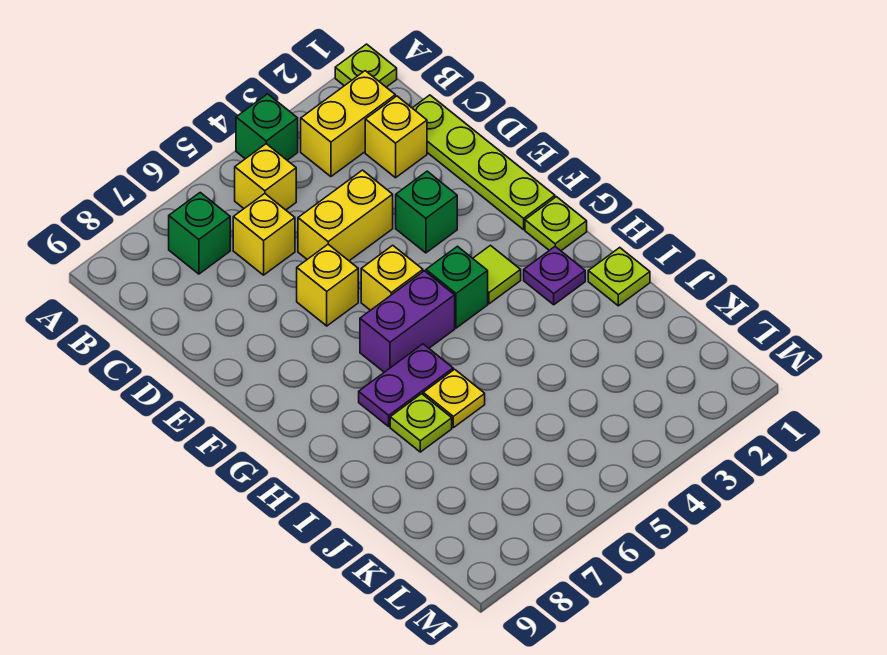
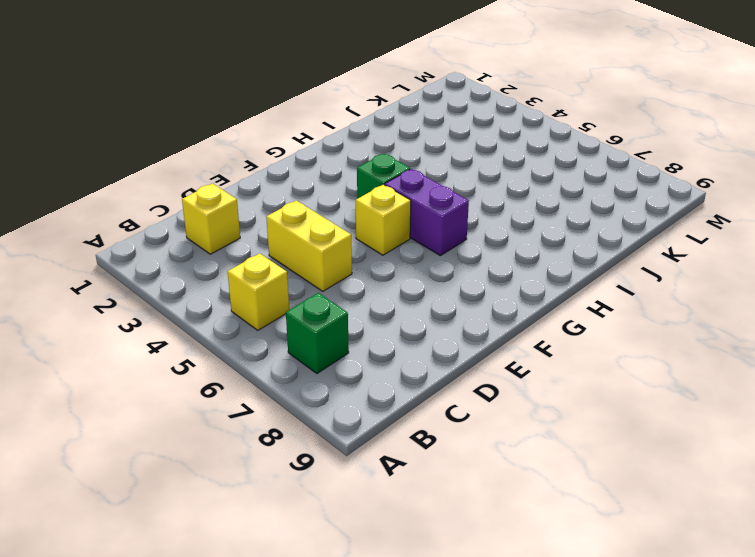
none -> lime 1x1 plate [335,44,397,87]
none -> green 1x1 brick [236,94,298,160]
none -> yellow 1x2 brick [301,71,395,177]

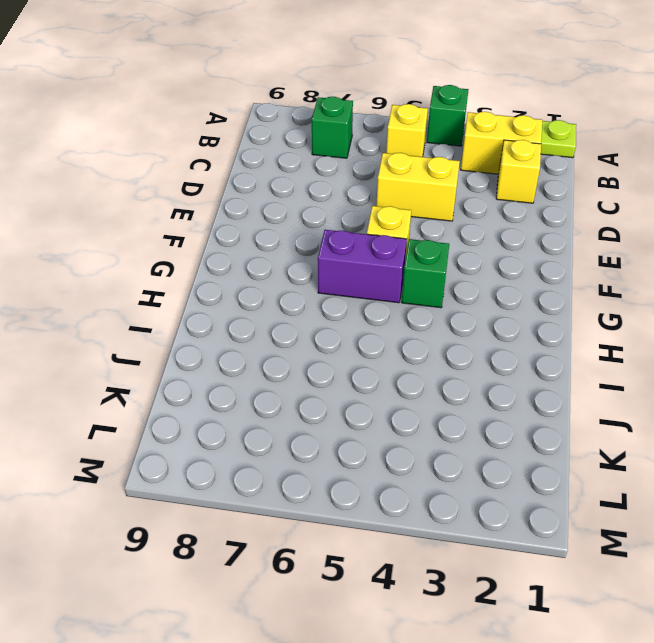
none -> lime 1x4 plate [413,95,555,230]
none -> yellow 1x1 brick [233,194,295,275]
none -> green 1x1 brick [396,171,457,253]

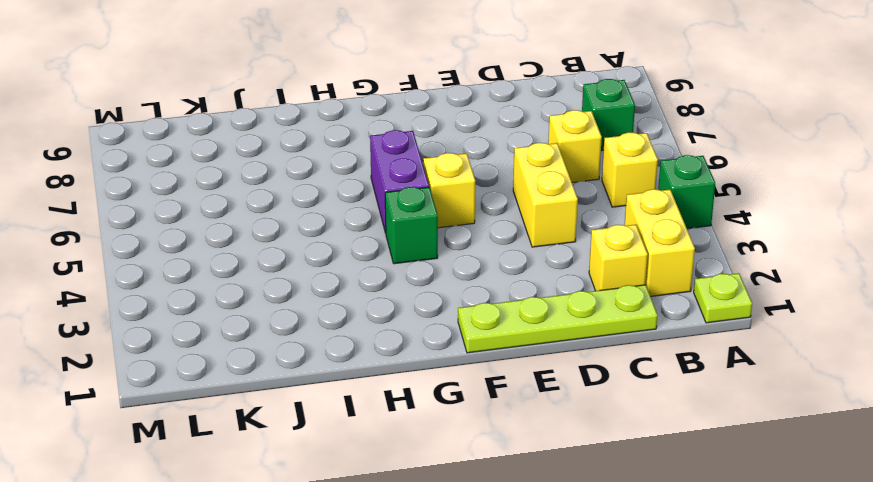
none -> green 1x1 brick [396,171,457,253]
none -> yellow 1x1 brick [297,244,358,326]
none -> lime 1x1 plate [525,197,587,251]

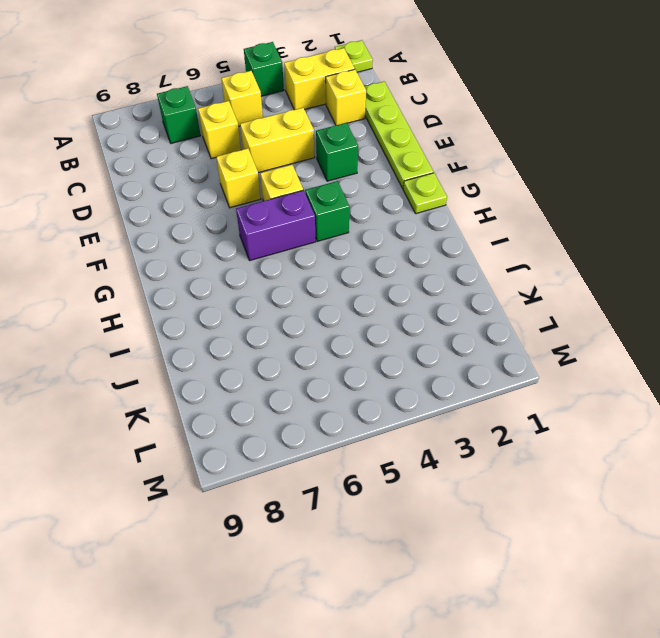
none -> lime 1x1 tile [473,245,521,304]
none -> purple 1x1 plate [524,247,585,305]
none -> purple 1x2 plate [359,344,453,426]

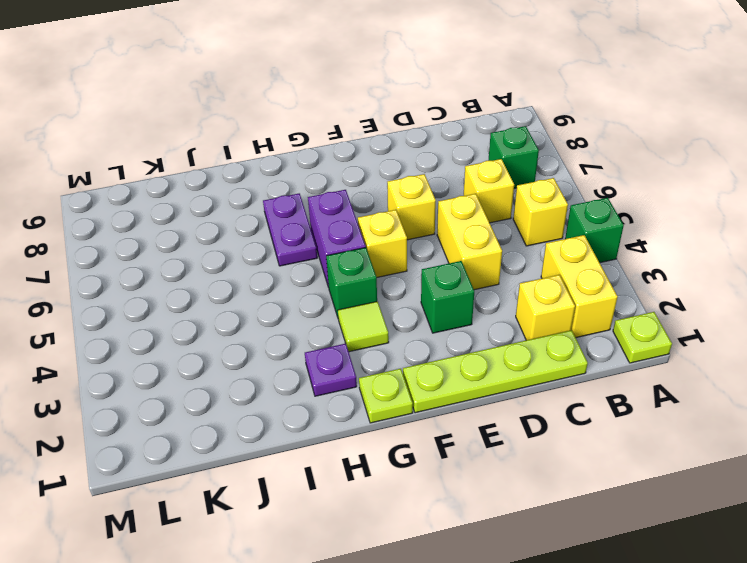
none -> lime 1x1 plate [588,248,650,306]
none -> yellow 1x1 plate [423,369,485,428]
none -> lime 1x1 plate [390,394,452,452]

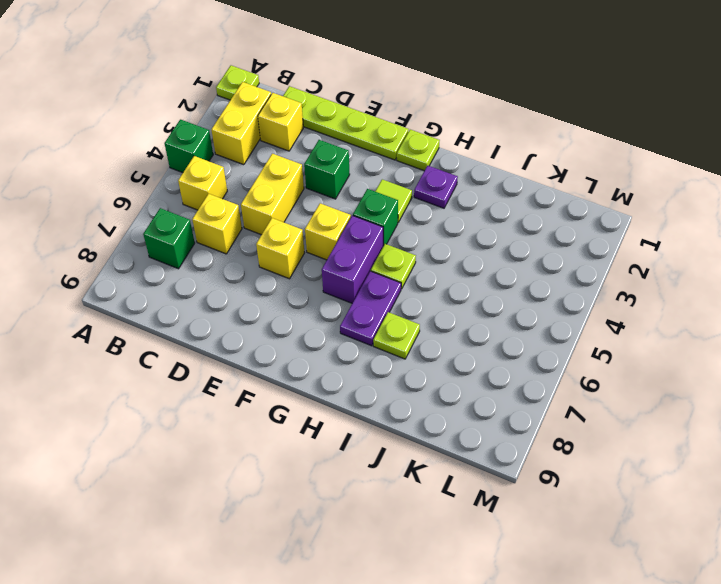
lime 1x1 plate [371,244,416,289] -> lime 1x1 plate moved to [588,248,650,306]
none -> yellow 1x1 plate [423,369,485,428]

